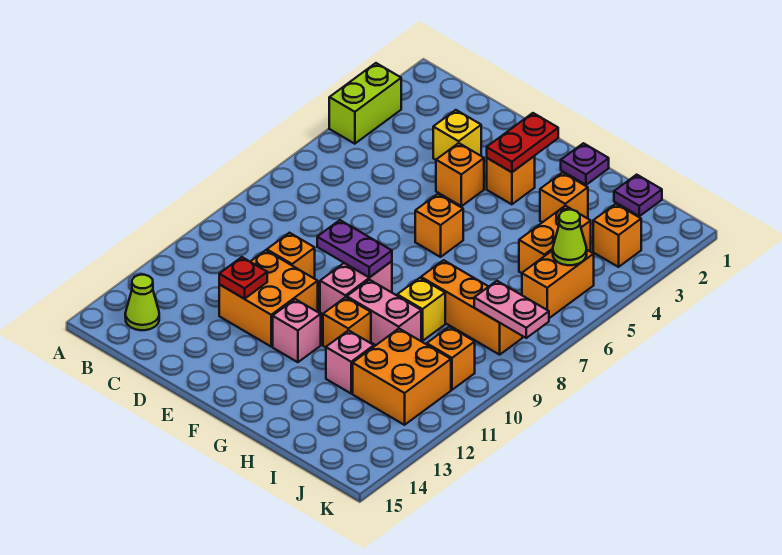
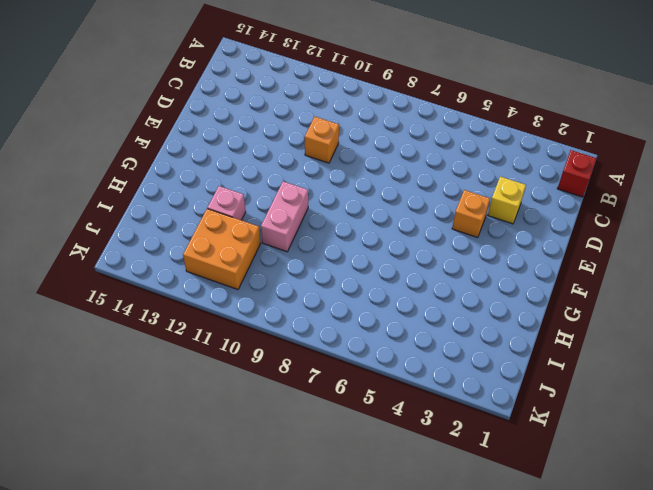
red 1x1 brick [557,150,596,197] -> none
none -> lime 1x2 brick [329,63,401,144]
none -> lime 1x1 cone [125,275,159,330]
none -> orange 2x2 brick [219,250,318,346]

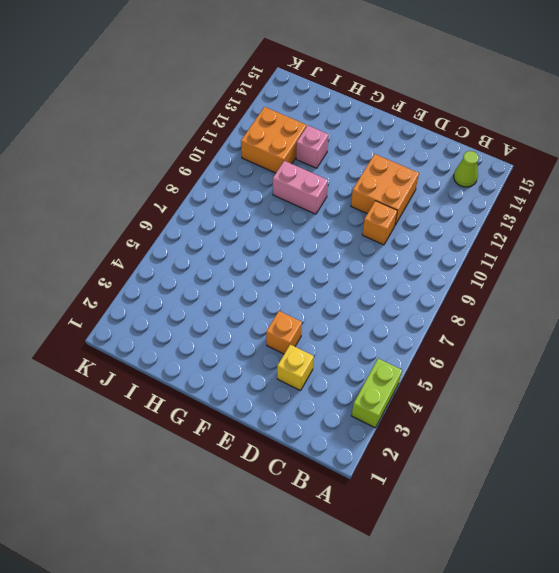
none -> orange 1x1 brick [487,156,535,204]
none -> orange 1x1 brick [415,194,463,257]
none -> pink 1x2 brick [320,261,392,314]

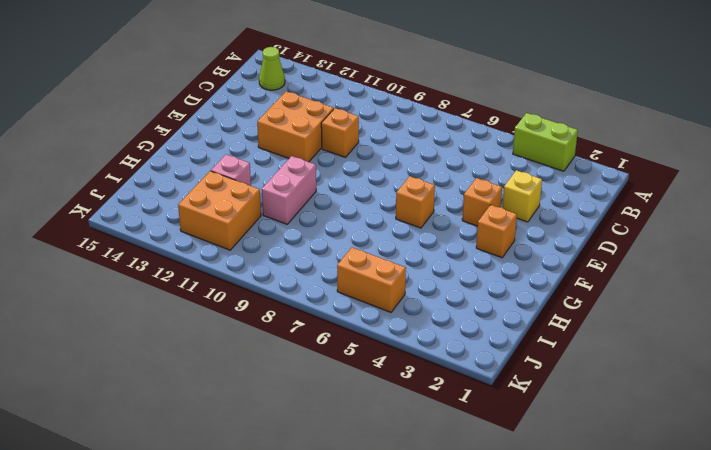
none -> pink 1x2 brick [320,261,392,314]
none -> pink 1x1 brick [273,299,321,362]
none -> purple 1x1 plate [561,143,609,185]

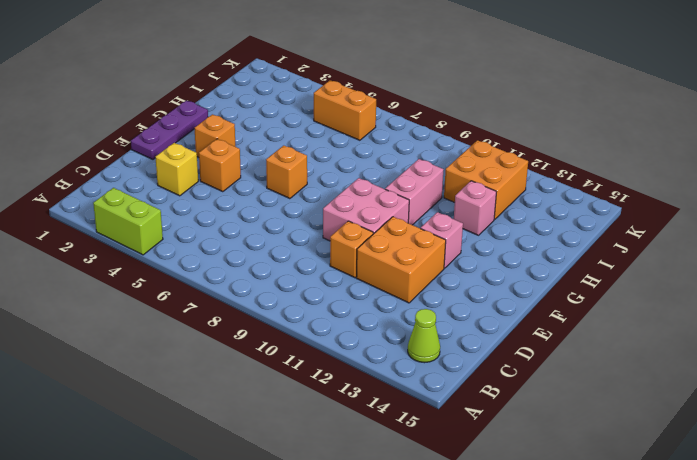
purple 1x3 plate [131,100,208,159] -> purple 1x1 plate [561,143,609,185]
pink 2x2 brick [323,178,409,241] -> pink 1x2 brick [320,261,392,314]
none -> orange 1x1 brick [323,297,371,347]
none -> orange 1x1 brick [540,173,588,222]
none -> orange 1x3 brick [421,260,522,355]

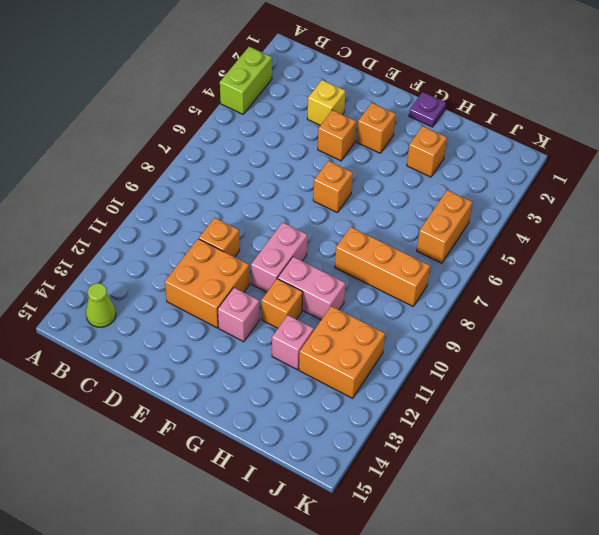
none -> yellow 1x1 brick [397,278,445,341]
none -> purple 1x1 plate [614,175,662,216]
none -> orange 1x2 brick [519,206,591,273]

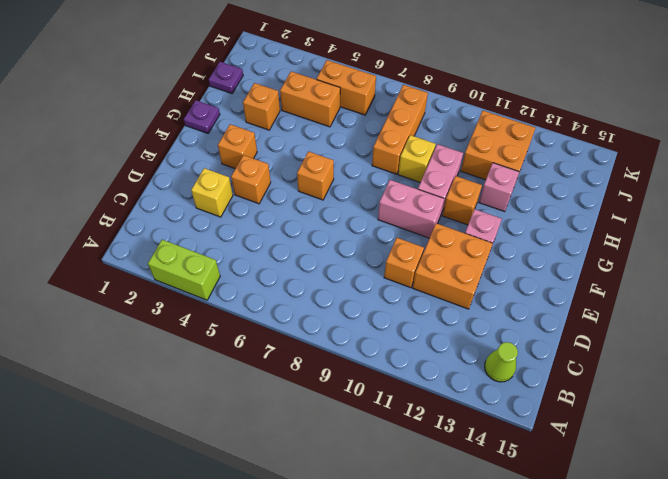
none -> orange 1x1 brick [593,204,641,267]
none -> orange 1x1 brick [427,327,475,390]
none -> red 1x1 plate [219,257,267,299]

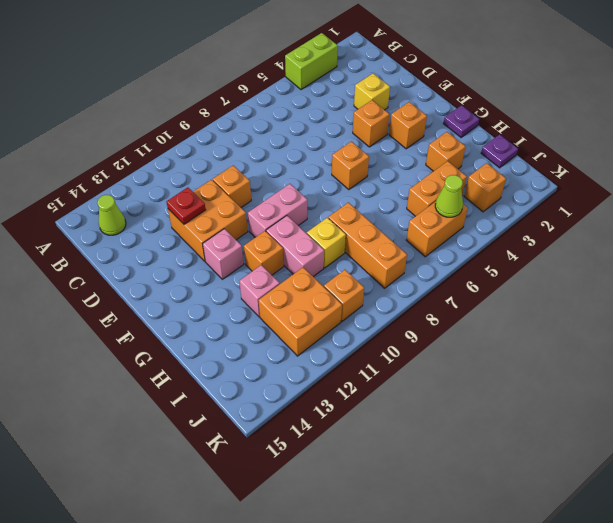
none -> purple 1x2 plate [317,220,392,277]
none -> red 1x2 plate [487,113,558,172]
none -> pink 1x2 plate [474,281,549,338]

